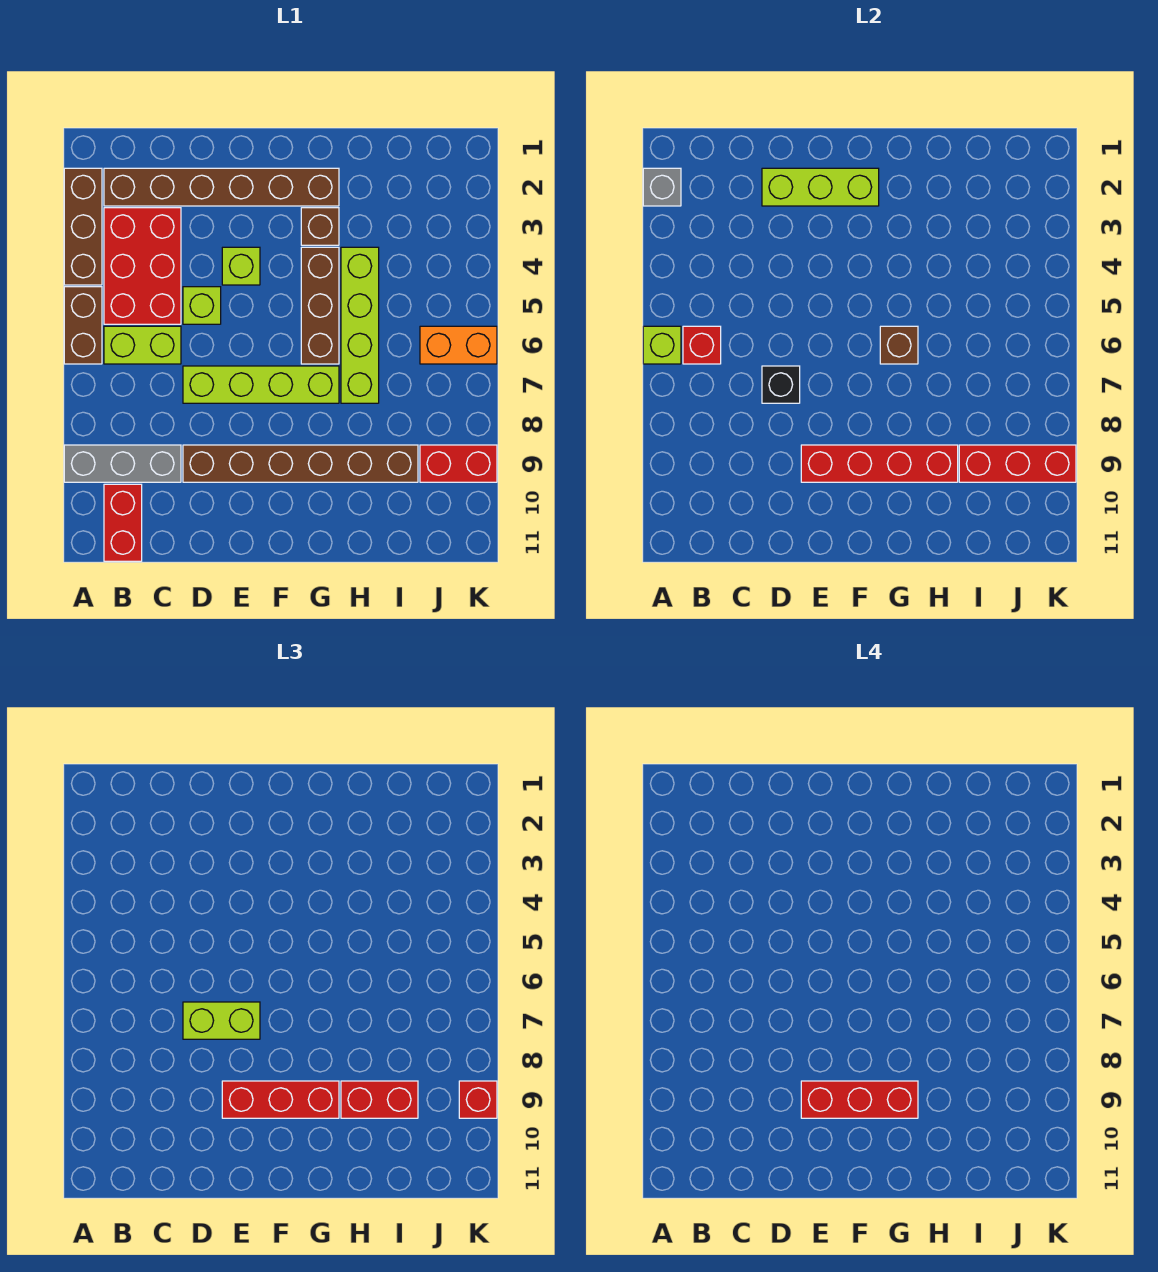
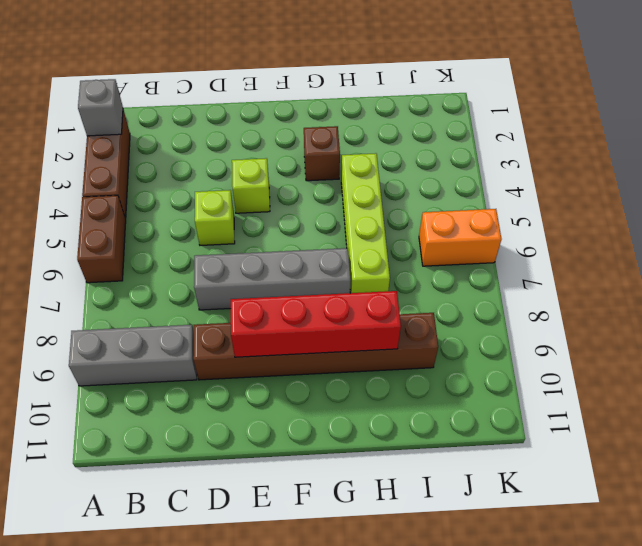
grey 1x4 brick [194,248,351,310] -> lime 1x4 brick [183,366,339,403]
none -> brown 1x6 brick [104,168,339,206]
none -> red 2x3 brick [104,208,181,324]
none -> lime 1x2 brick [104,326,181,364]

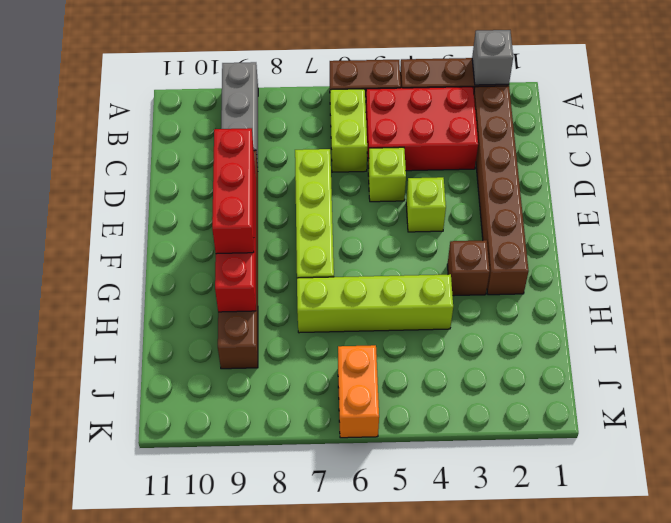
none -> red 1x2 brick [104,484,142,561]
none -> brown 1x3 brick [301,247,339,364]
none -> red 1x2 brick [420,445,497,482]

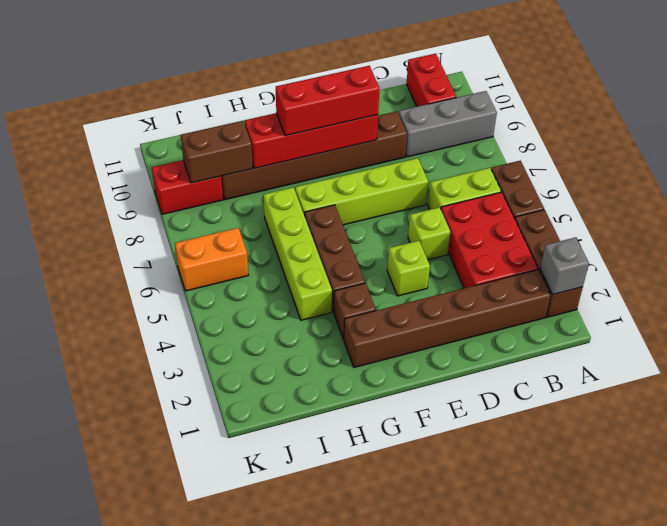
brown 1x2 brick [181,121,253,183] -> red 1x3 brick [959,445,1076,482]
none -> lime 1x1 brick [643,326,681,364]
none -> red 1x1 brick [683,326,721,364]
none -> lime 1x3 brick [762,168,879,206]

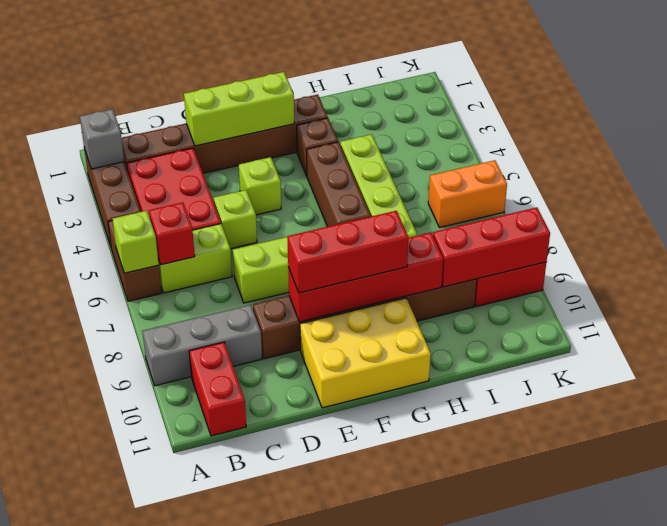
yellow 2x3 brick [300,298,431,408] -> none
none -> black 1x1 brick [762,366,800,403]
none -> brown 1x1 brick [880,326,918,364]
none -> lime 1x2 brick [183,1002,260,1039]

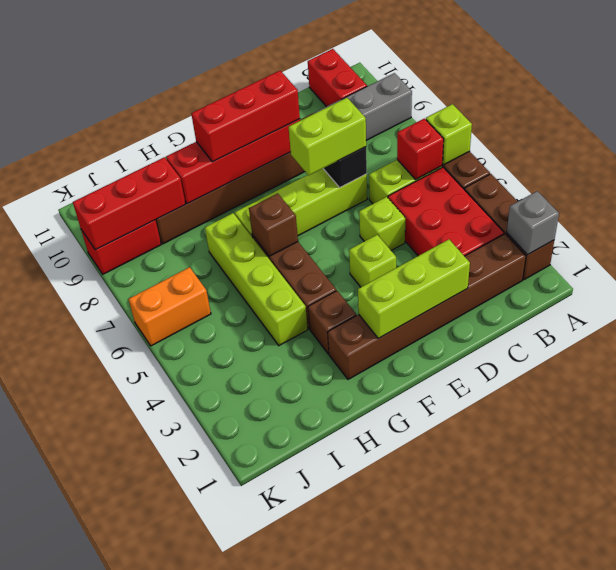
none -> red 1x2 brick [341,1081,418,1118]
none -> red 1x1 brick [459,1081,497,1118]
none -> red 1x3 brick [801,1081,918,1118]

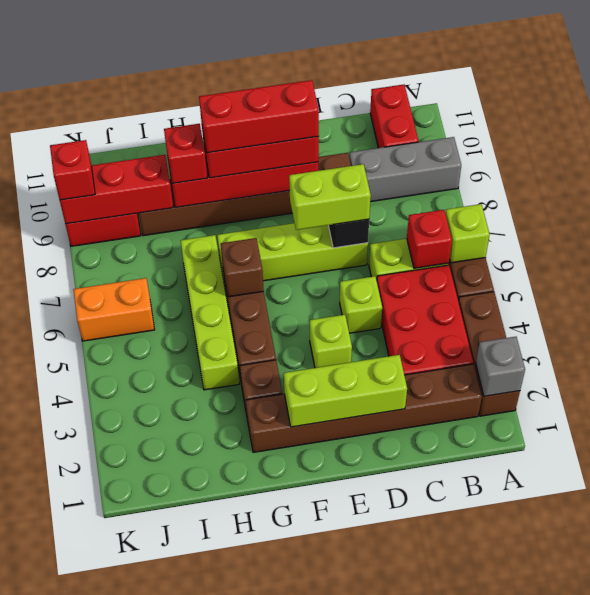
red 1x1 brick [164,124,207,183] -> red 1x2 brick [341,1081,418,1118]

